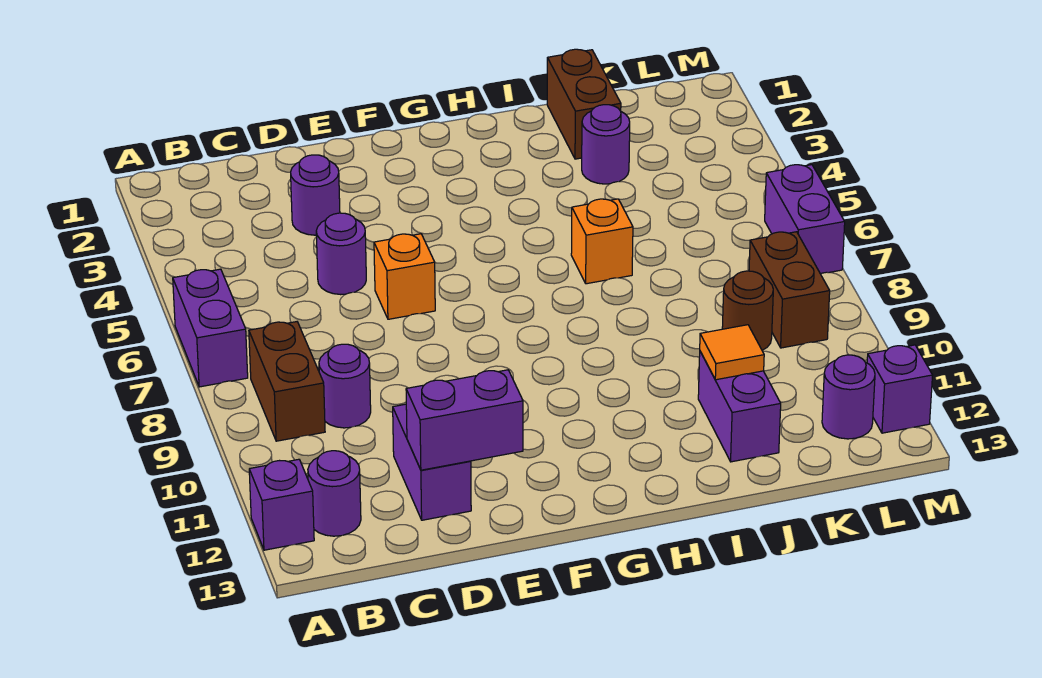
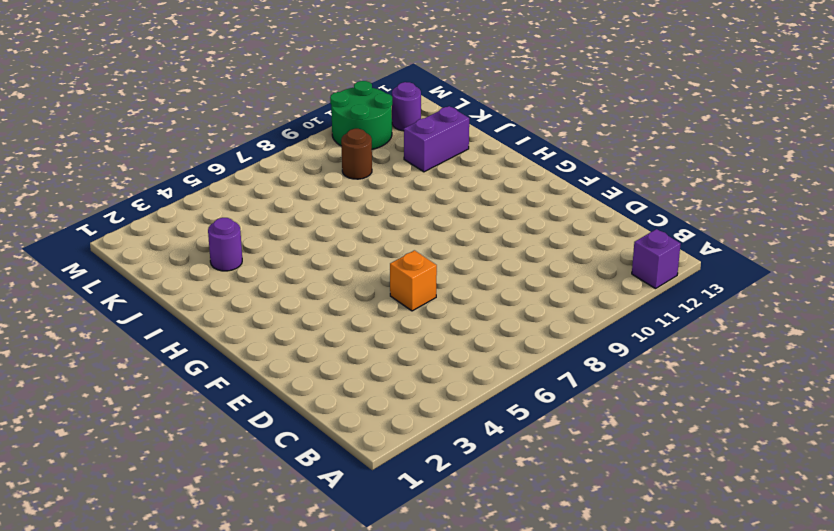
green 2x2 round brick [330,81,392,149] -> none
none -> purple 1x2 brick [173,269,248,387]
none -> brown 1x2 brick [249,322,325,441]
none -> purple 1x1 round brick [308,451,361,536]

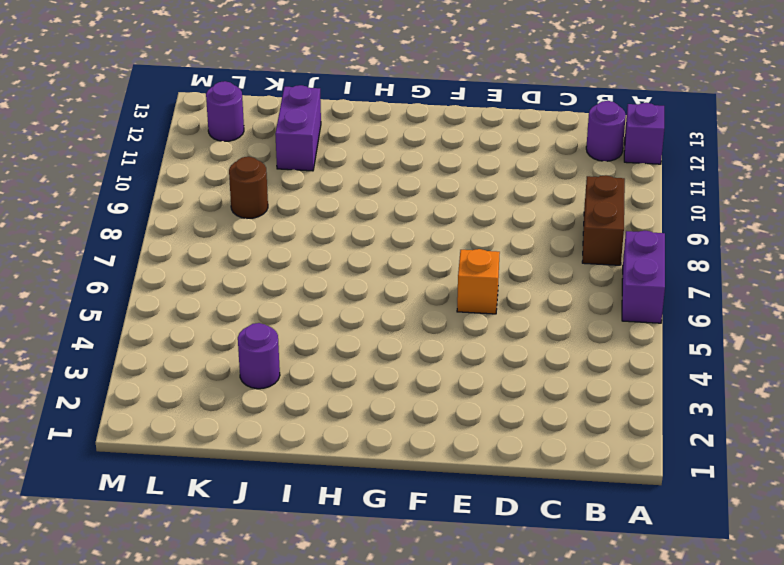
none -> purple 1x1 round brick [319,344,371,428]
none -> purple 1x1 round brick [291,155,340,235]
none -> purple 1x1 round brick [316,213,366,295]

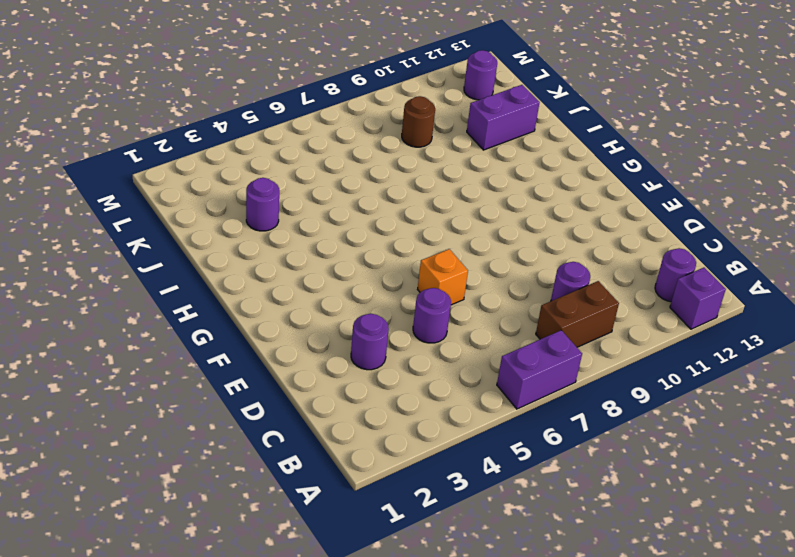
none -> purple 1x2 brick [393,404,471,520]
none -> orange 1x1 brick [571,199,633,284]
none -> brown 1x2 brick [547,49,621,159]

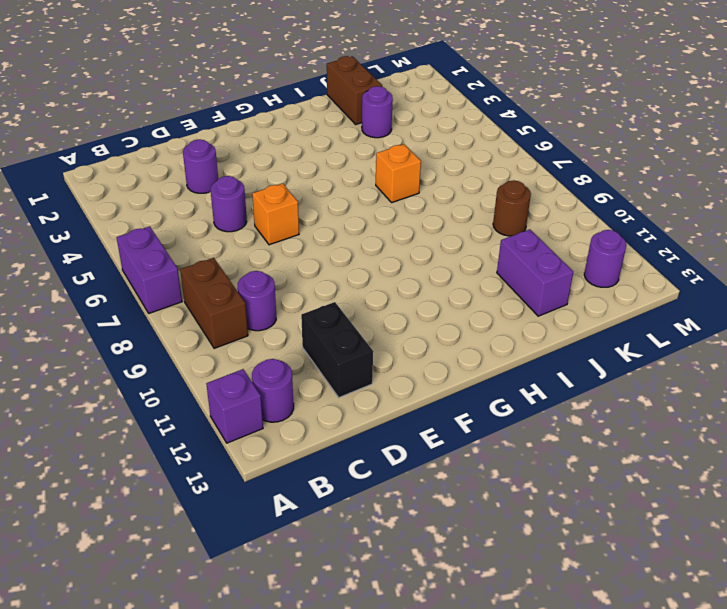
black 1x2 brick [301,302,373,397] -> purple 1x2 brick [393,404,471,520]
none -> brown 1x2 brick [749,232,830,348]
none -> purple 1x2 brick [765,165,845,274]
none -> purple 1x1 brick [867,345,933,433]

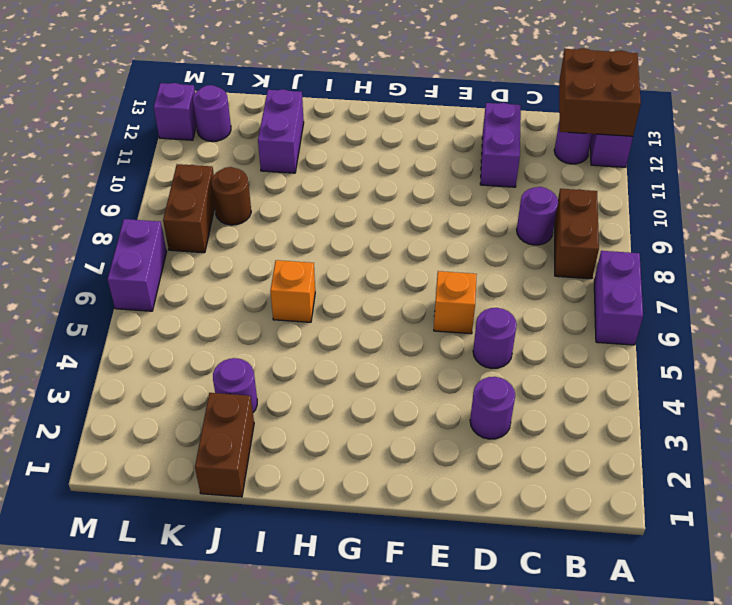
brown 2x2 brick [559,48,641,136] -> none
none -> purple 1x2 brick [406,370,523,470]
none -> orange 1x1 tile [700,325,764,380]

